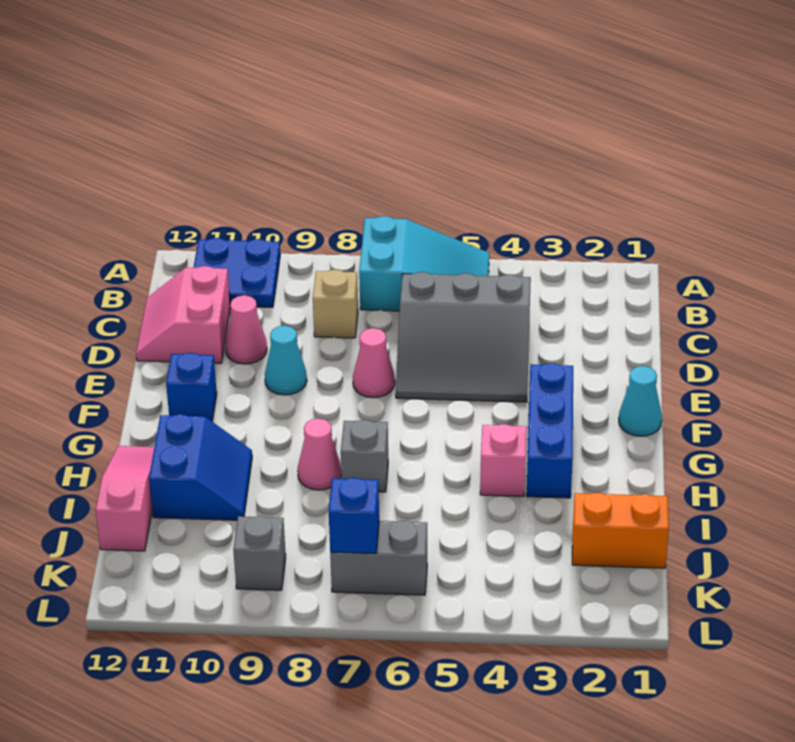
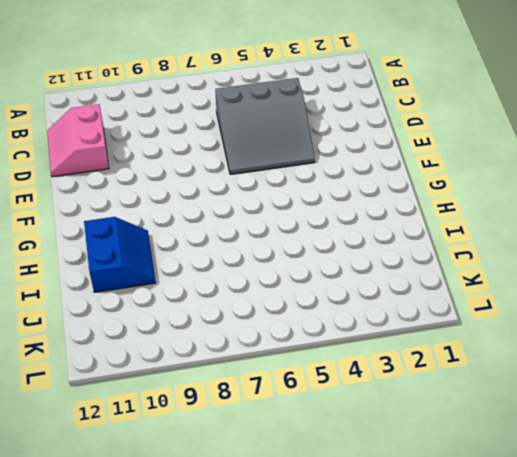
none -> cyan 2x3 slope [359,216,489,311]
none -> blue 2x2 plate [194,238,280,307]
none -> tan 1x1 brick [313,270,358,338]

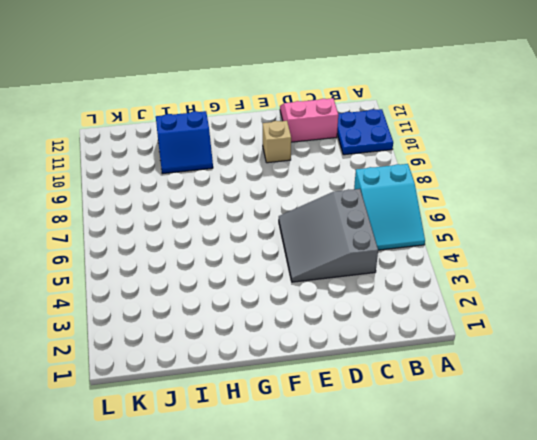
tan 1x1 brick [263,121,291,163] -> tan 1x1 brick moved to [313,270,358,338]
none -> pink 1x1 cone [225,295,267,364]
none -> pink 1x1 cone [353,328,395,398]
none -> cyan 1x1 cone [265,326,307,395]

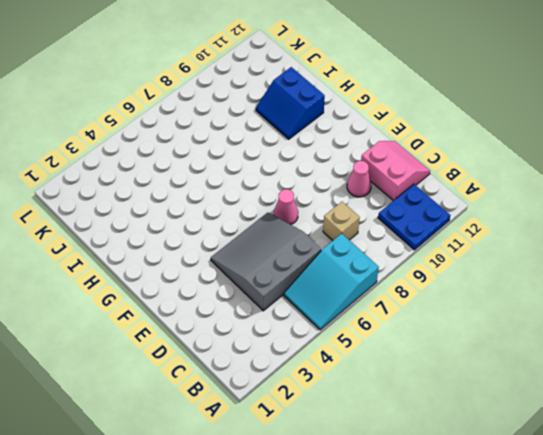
none -> cyan 1x1 cone [265,326,307,395]
none -> cyan 1x1 cone [619,366,662,436]
none -> blue 1x3 brick [527,363,573,498]

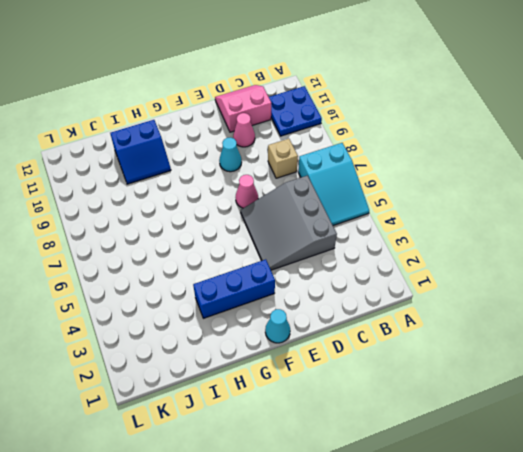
none -> blue 1x1 brick [166,353,217,421]
none -> pink 1x1 brick [480,424,526,496]
none -> grey 1x1 brick [341,420,388,492]

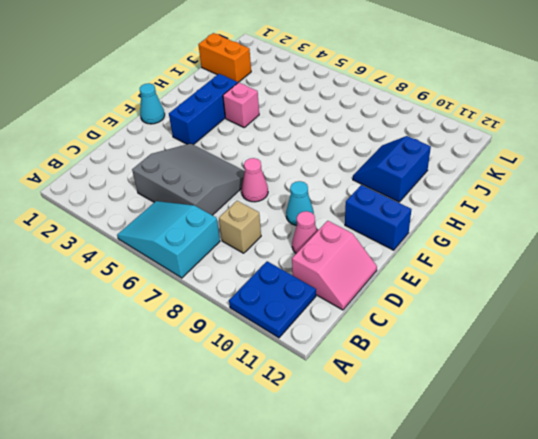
blue 1x2 brick [345,185,412,250] -> blue 1x1 brick [166,353,217,421]
none -> grey 1x1 brick [341,420,388,492]
none -> pink 1x1 cone [298,419,341,490]
none -> pink 1x3 slope [96,446,154,551]

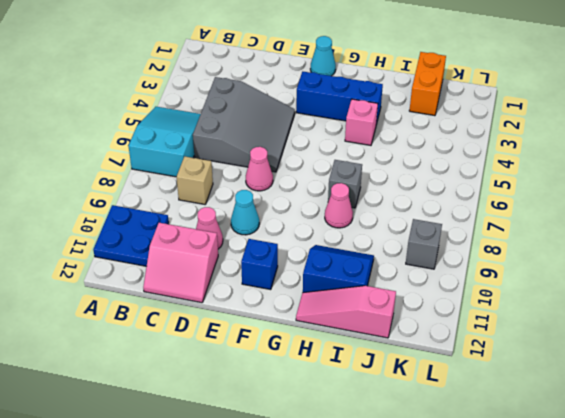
none -> grey 1x2 brick [330,521,427,595]
none -> blue 1x1 brick [329,478,379,554]

